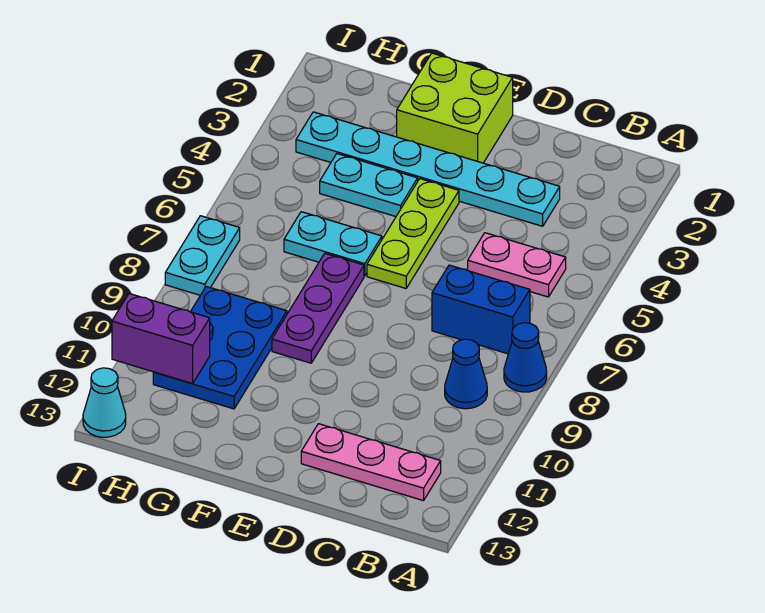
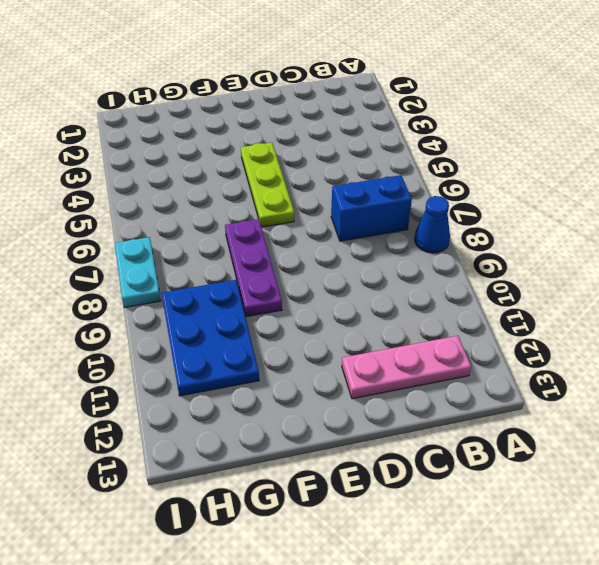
none -> pink 1x2 plate [468,233,566,297]
none -> blue 1x1 cone [445,339,487,409]
none -> cyan 1x6 plate [296,112,560,226]

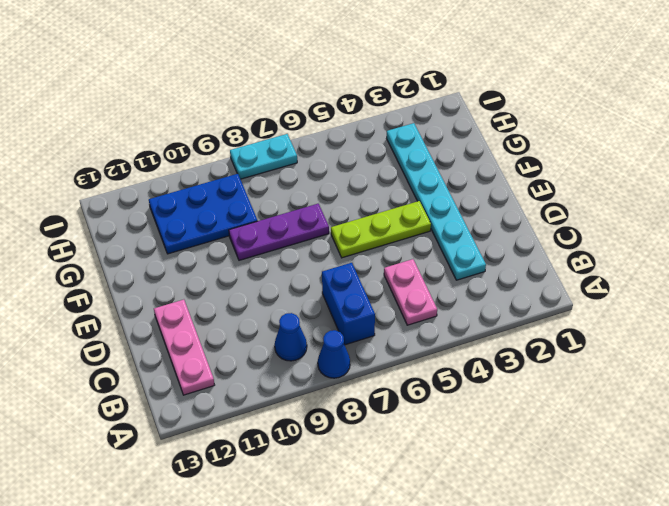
none -> lime 2x2 brick [397,53,513,163]
none -> cyan 1x2 plate [320,154,418,216]
none -> cyan 1x2 plate [284,212,382,276]

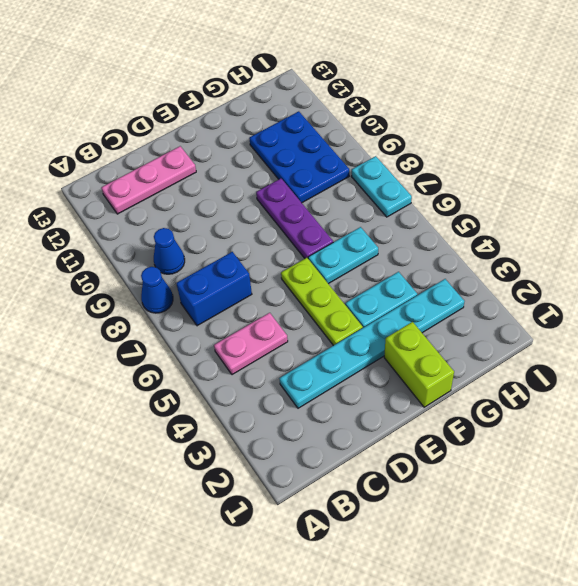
lime 1x2 brick [384,322,454,407] -> lime 2x2 brick [397,53,513,163]
none -> cyan 1x1 cone [83,368,126,437]
none -> purple 1x2 brick [112,294,210,383]

